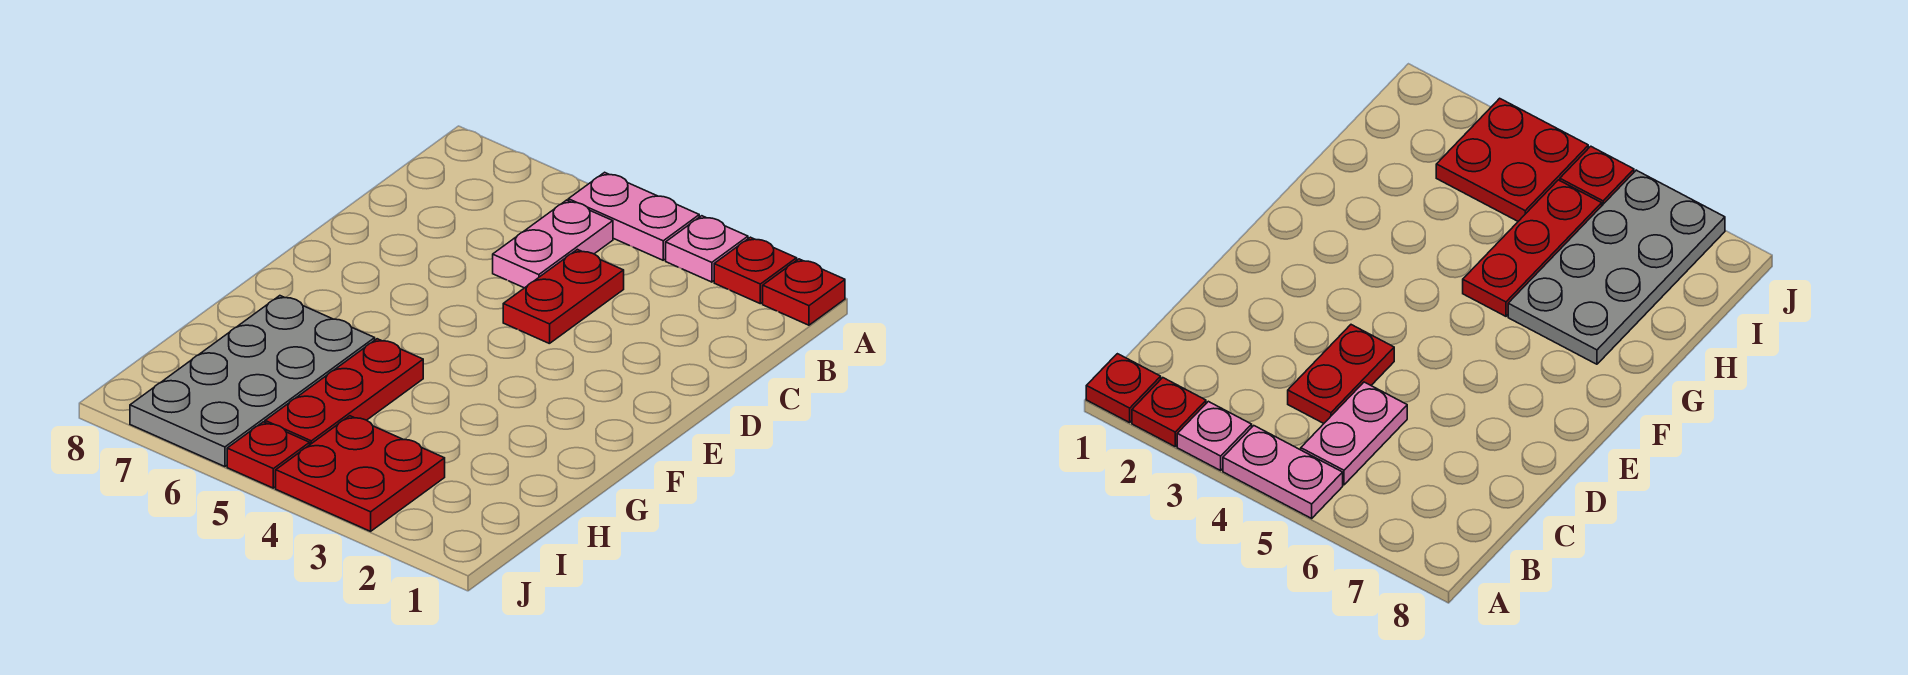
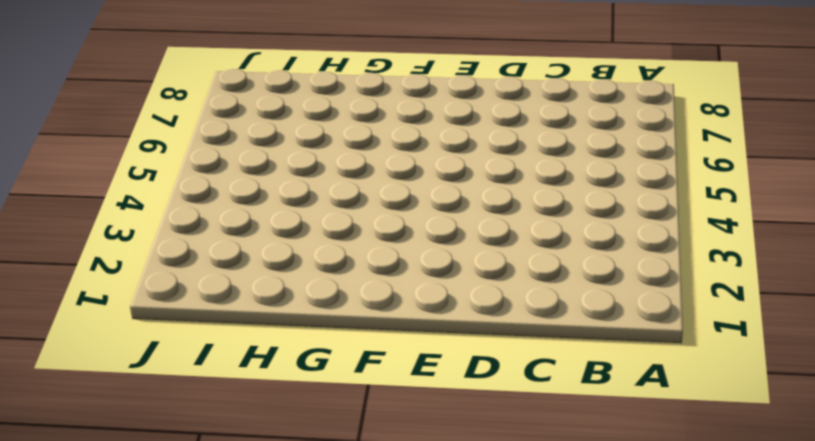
none -> red 1x1 plate [763,259,845,325]
none -> red 1x1 plate [714,237,797,304]

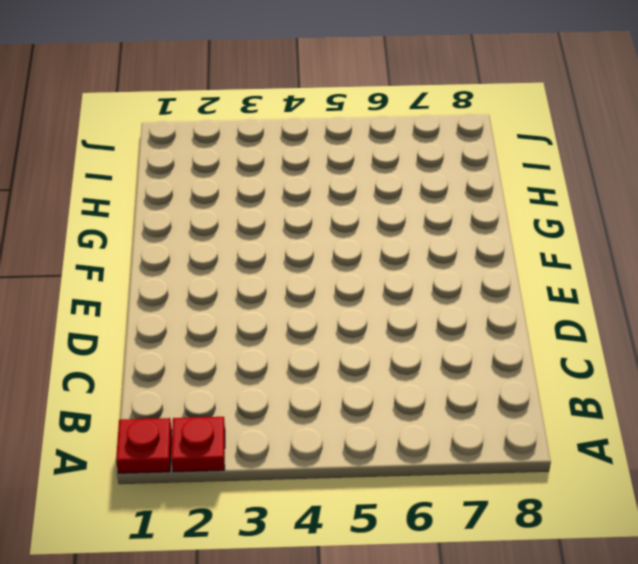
none -> pink 1x1 plate [666,216,748,282]
none -> pink 1x2 plate [568,172,699,260]

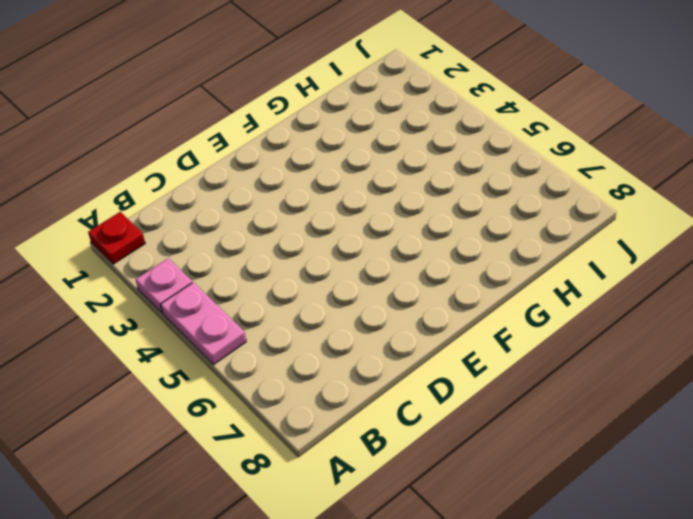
none -> red 1x1 plate [714,237,797,304]
none -> pink 1x2 plate [493,200,613,288]

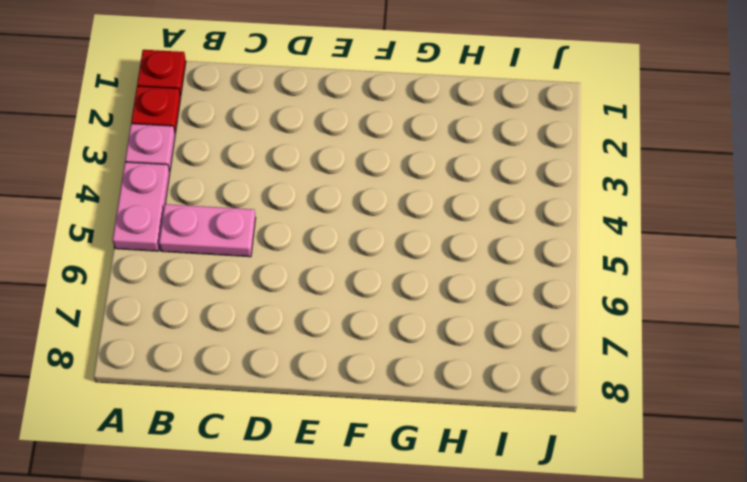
none -> red 1x2 plate [503,249,624,344]
none -> red 1x3 plate [265,339,423,444]

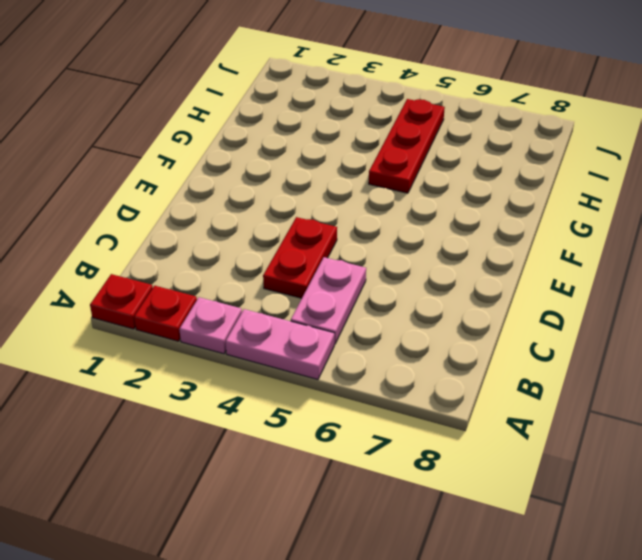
none -> grey 2x4 plate [130,296,375,467]
none -> red 2x2 plate [276,416,445,531]

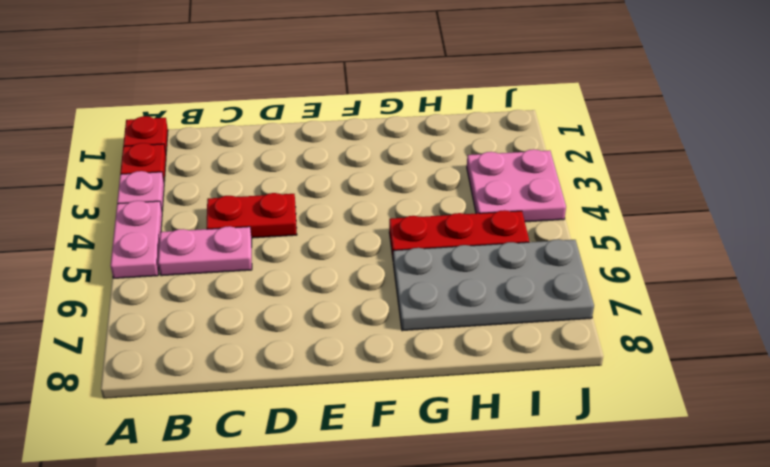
pink 2x2 plate [467,149,566,222] -> red 2x2 plate [276,416,445,531]
none -> red 1x1 plate [227,422,310,488]

